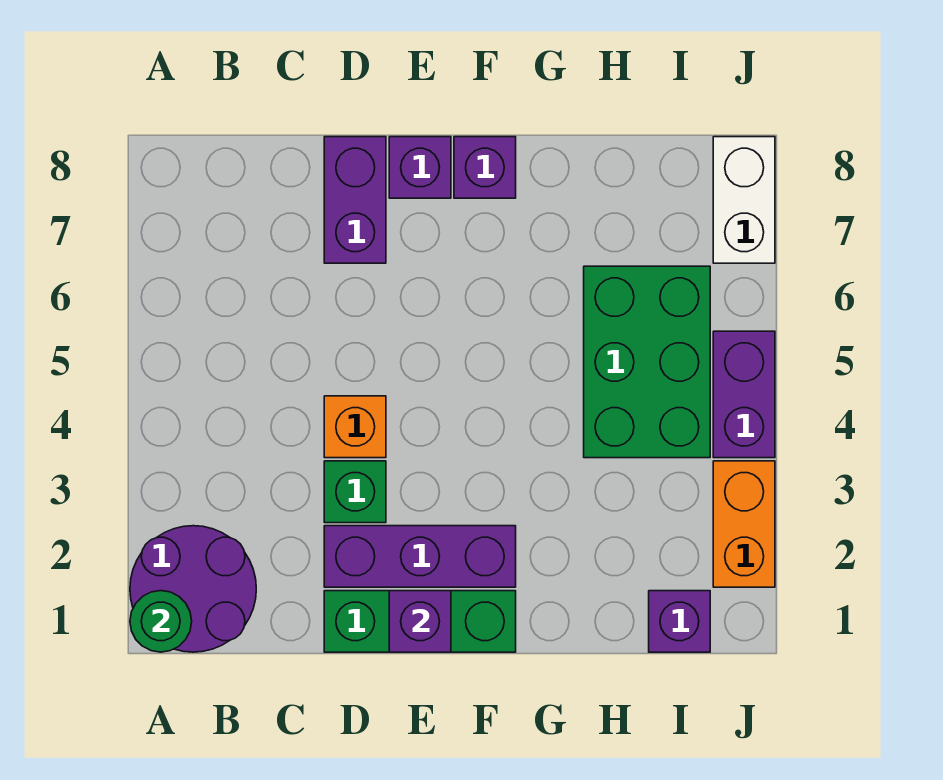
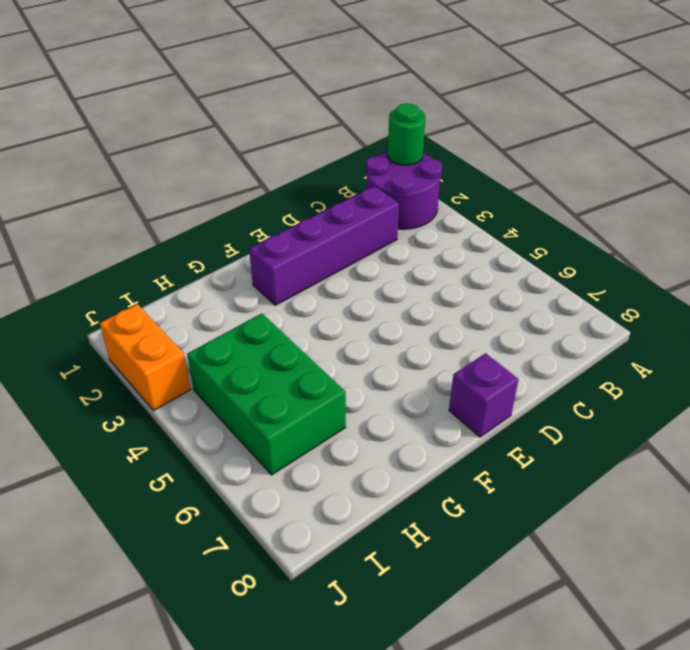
purple 1x4 brick [249,186,399,305] -> purple 1x3 brick [324,526,516,587]
none -> green 1x3 brick [324,591,516,652]
none -> green 1x1 brick [324,461,386,523]
none -> orange 1x1 brick [324,396,386,458]

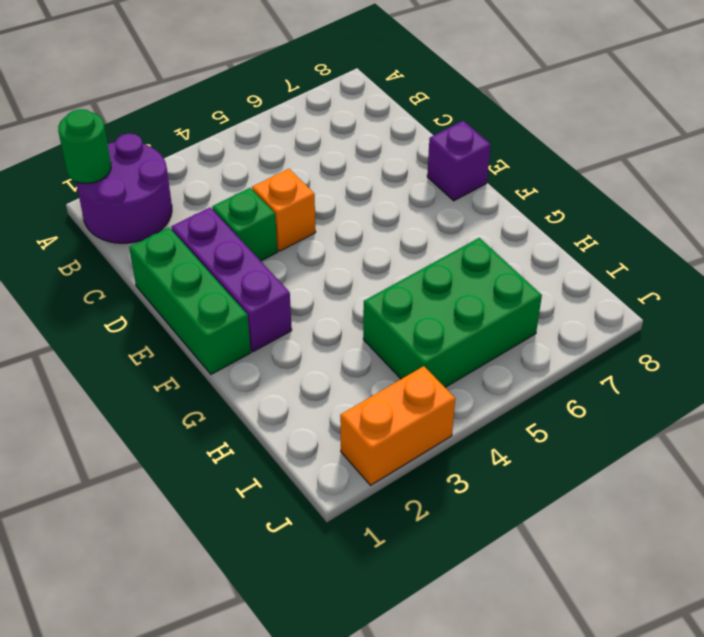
none -> purple 1x2 brick [324,137,386,263]
none -> purple 1x1 brick [454,137,516,198]
none -> purple 1x1 brick [649,591,710,652]

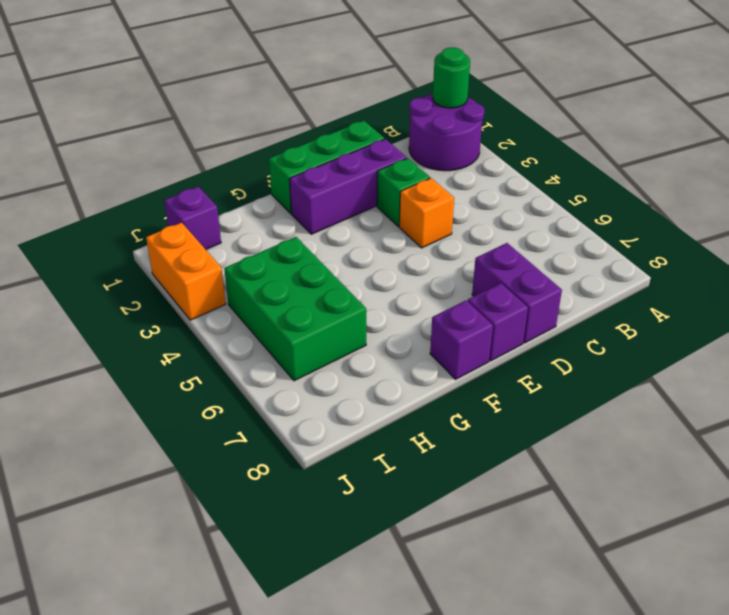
none -> purple 1x2 brick [713,331,775,458]
none -> white 1x2 brick [713,137,775,263]
none -> purple 1x1 brick [389,591,451,652]

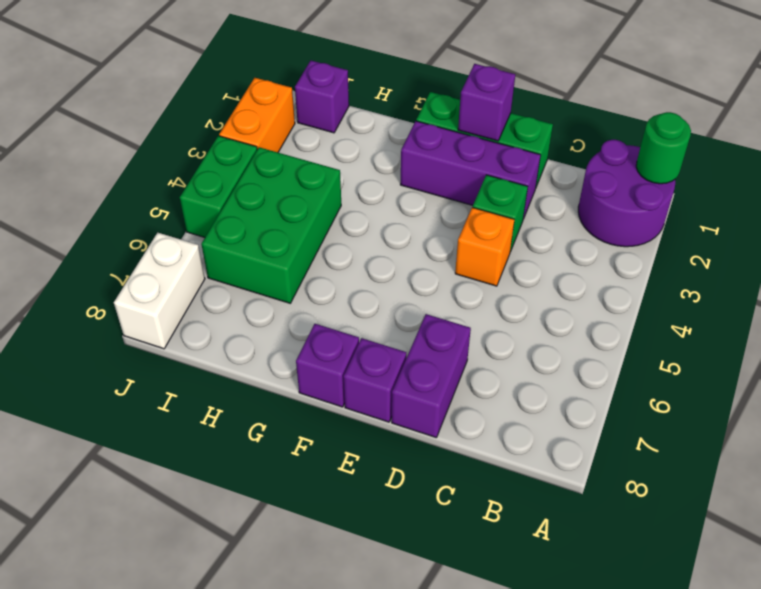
green 1x2 brick [180,136,257,238] -> purple 1x2 brick [713,331,775,458]

